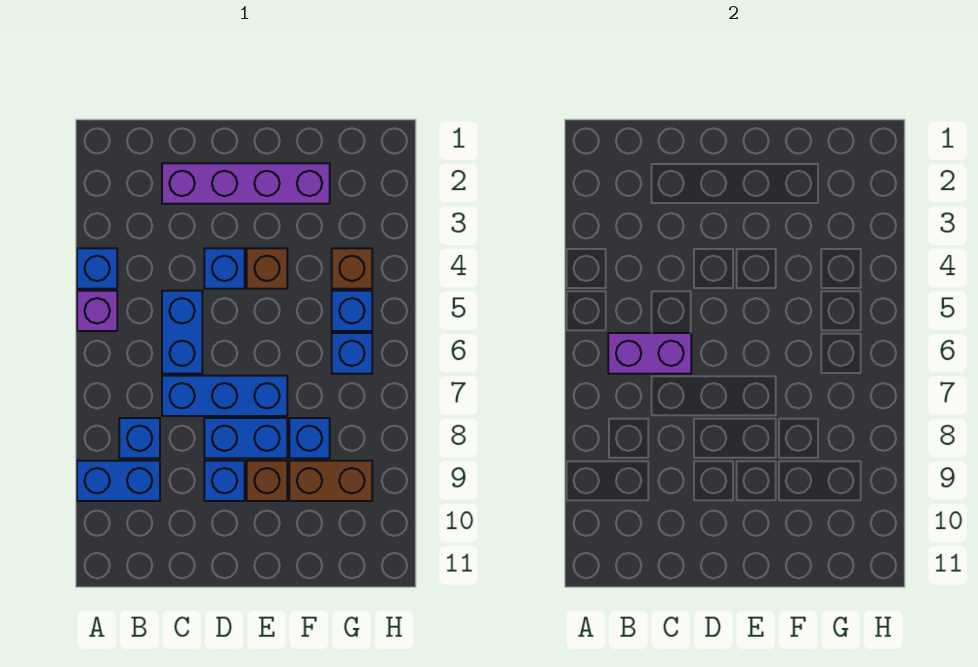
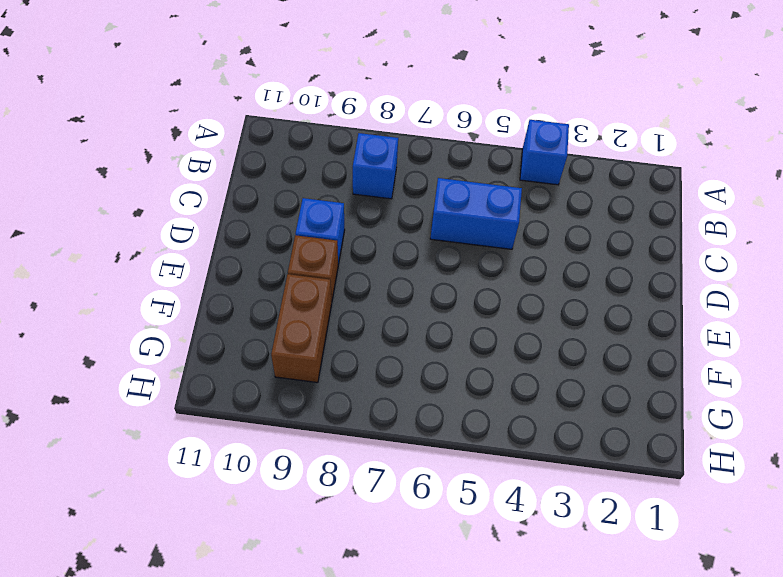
none -> purple 1x1 brick [77,291,117,331]
none -> blue 1x2 brick [77,461,160,501]
none -> purple 1x4 brick [162,163,330,204]

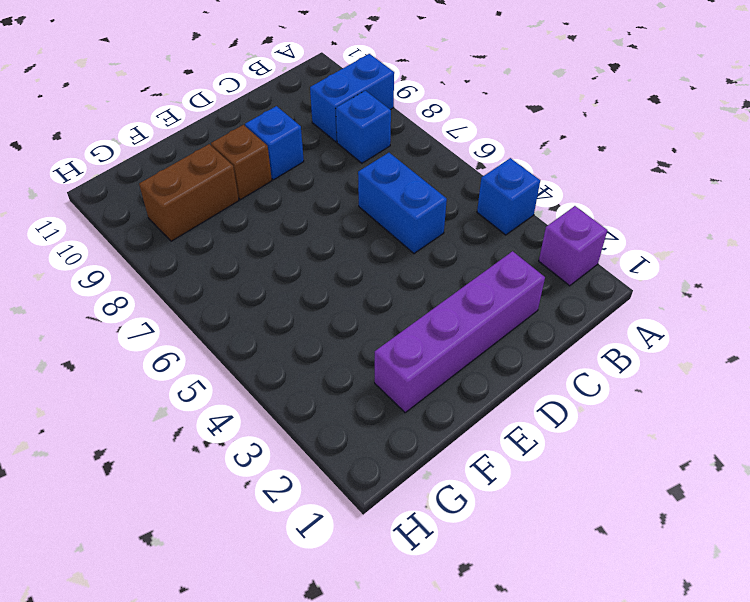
purple 1x1 brick [539,206,607,286] -> purple 1x1 brick moved to [77,291,117,331]
none -> blue 1x3 brick [162,376,287,416]
none -> blue 1x1 brick [204,248,245,289]
none -> blue 1x2 brick [204,418,287,458]

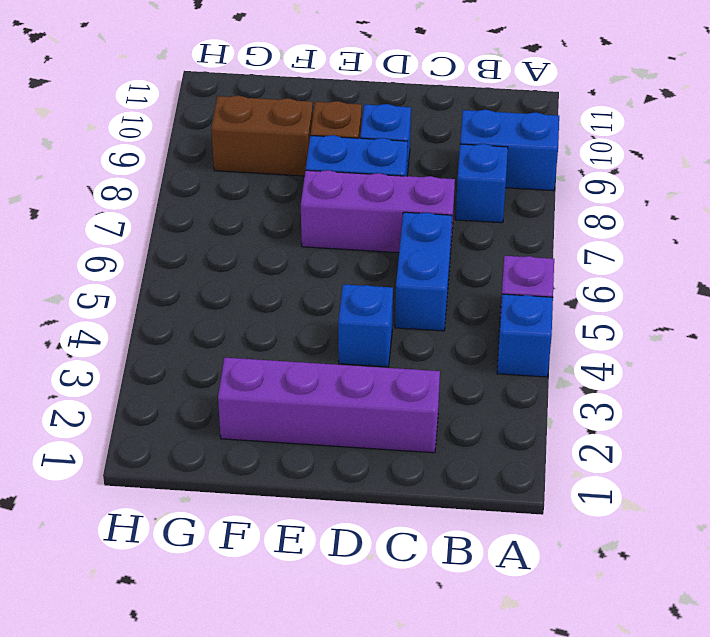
purple 1x3 brick [301,170,455,253] -> blue 1x3 brick [162,376,287,416]
none -> brown 1x1 brick [247,248,287,289]
none -> blue 1x1 brick [289,418,330,458]
none -> brown 1x1 brick [332,248,372,289]

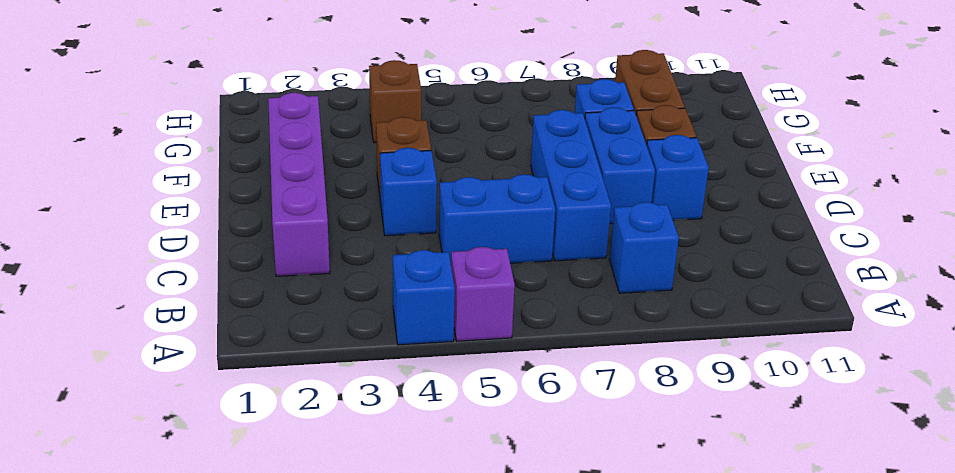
none -> blue 1x2 brick [77,461,160,501]
none -> blue 1x1 brick [332,291,372,331]
none -> blue 1x1 brick [332,333,372,374]

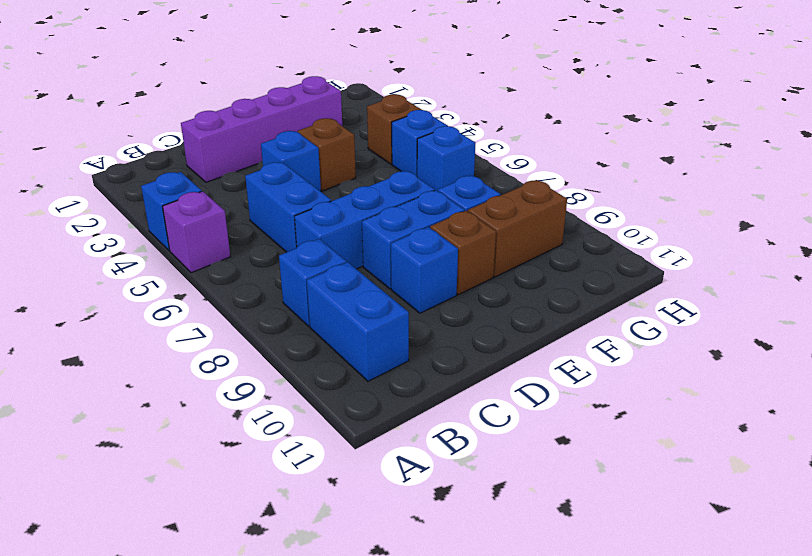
blue 1x2 brick [307,262,409,381] -> blue 1x2 brick turned to [77,461,160,501]
none -> purple 1x2 brick [608,333,691,374]

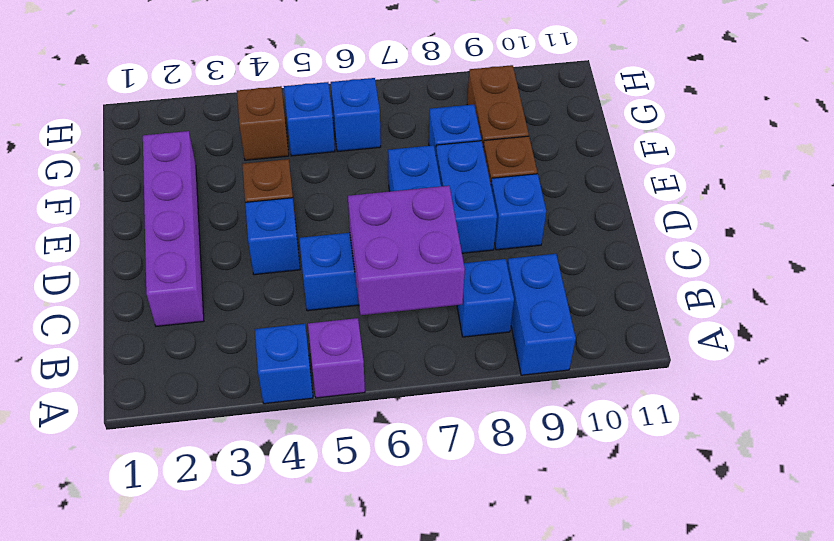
purple 2x2 brick [348,186,465,315] -> purple 1x2 brick [608,333,691,374]

